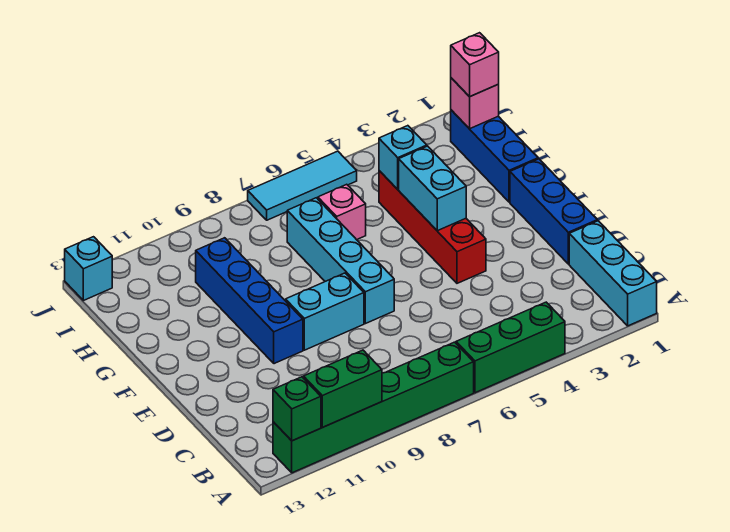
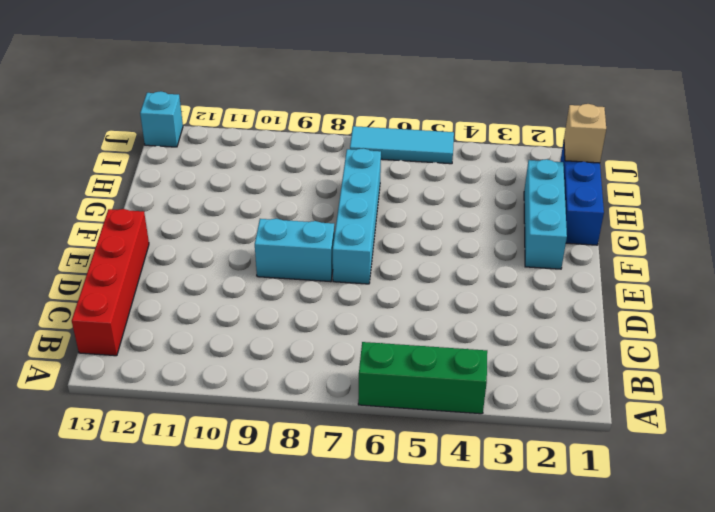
red 1x4 brick [72,209,149,356] -> red 1x4 brick moved to [379,171,486,283]
cyan 1x3 brick [524,159,567,269] -> cyan 1x3 brick moved to [569,221,657,326]
tan 1x1 brick [564,104,606,163] -> pink 1x1 brick [451,78,499,129]
none -> green 1x6 brick [273,342,474,473]
none -> blue 1x3 brick [510,159,597,264]
none -> blue 1x4 brick [196,238,303,364]

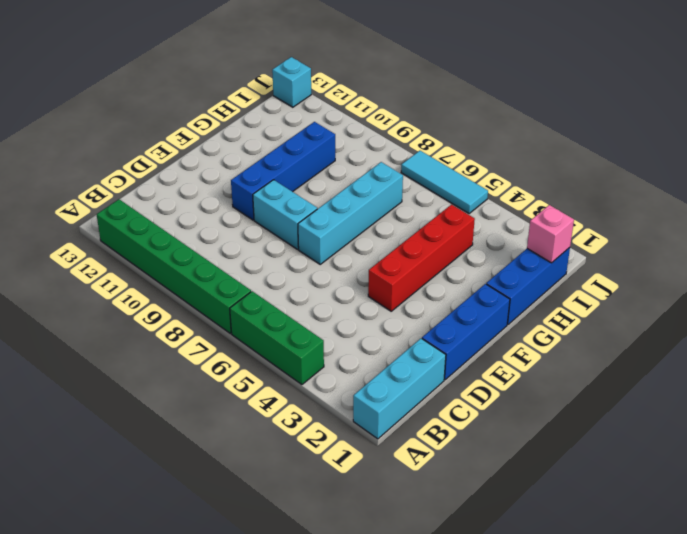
none -> pink 1x1 brick [318,184,366,240]
none -> green 1x2 brick [304,350,382,427]
none -> green 1x1 brick [273,377,321,441]

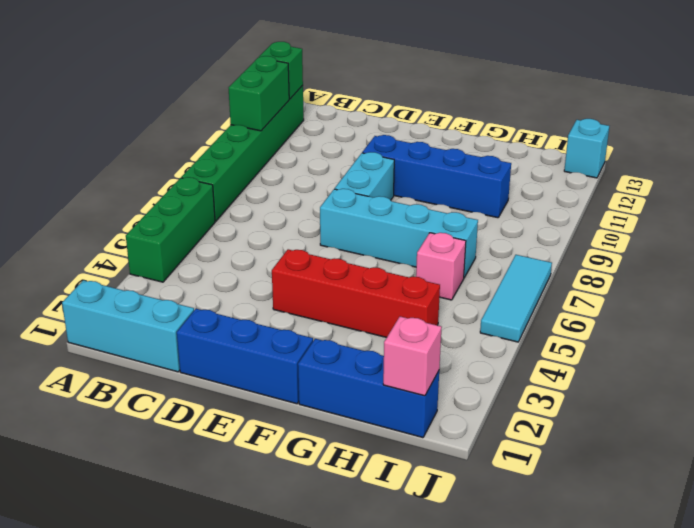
none -> cyan 1x2 brick [399,146,466,231]
none -> cyan 1x1 brick [379,126,427,189]
none -> pink 1x1 brick [451,33,499,97]

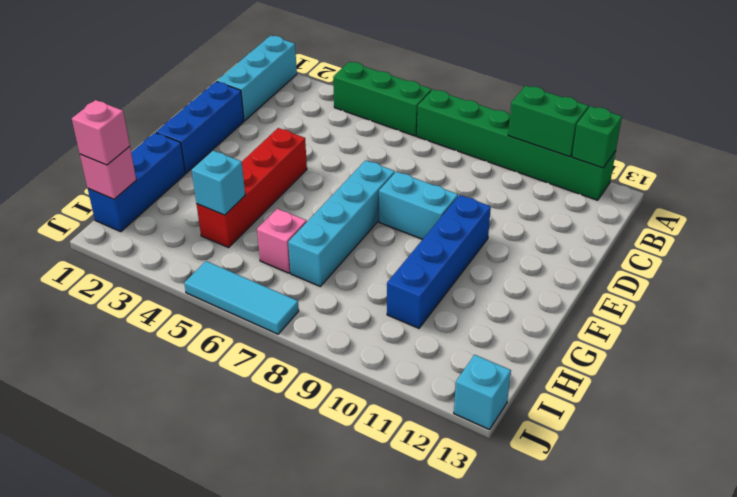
none -> cyan 1x2 brick [399,146,466,231]

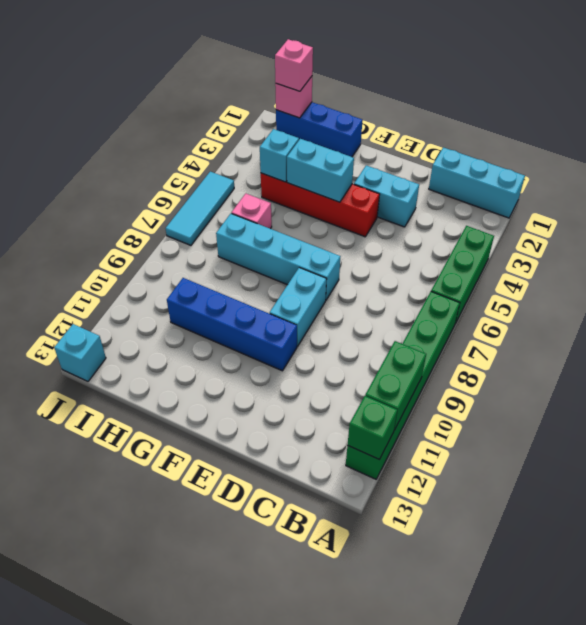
cyan 1x2 brick [354,165,419,227] -> none
none -> blue 1x3 brick [510,159,597,264]

